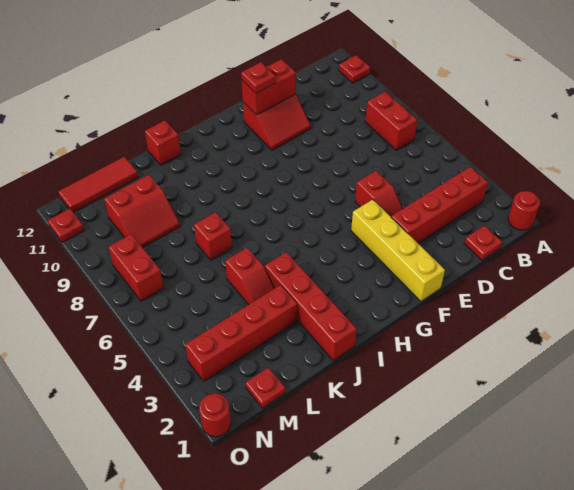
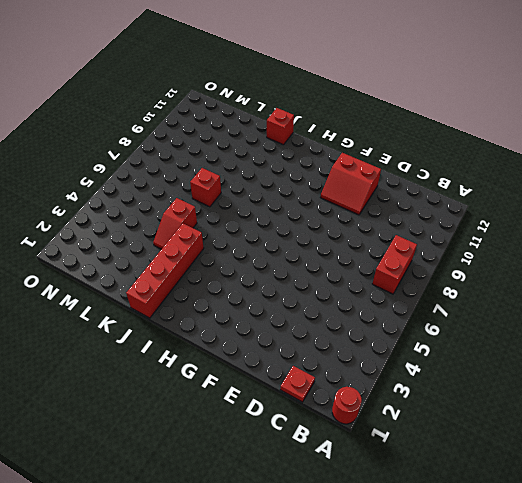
none -> red 1x1 plate [339,55,371,83]
none -> red 1x4 brick [391,167,488,243]
none -> red 1x2 slope [355,171,403,217]

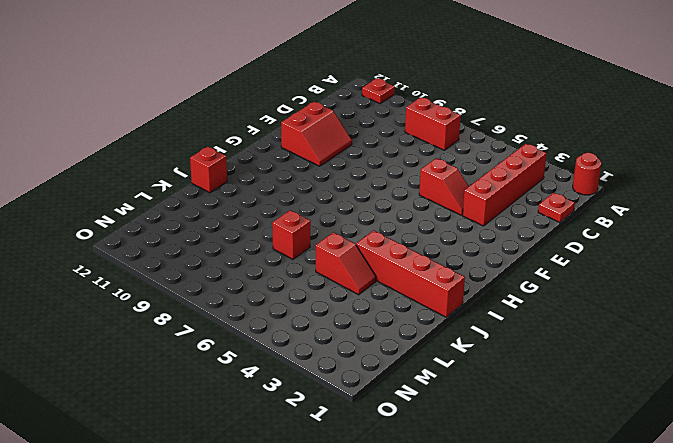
none -> yellow 1x4 brick [351,200,445,301]
none -> red 1x4 brick [185,285,297,381]
none -> red 2x2 slope [104,175,180,248]

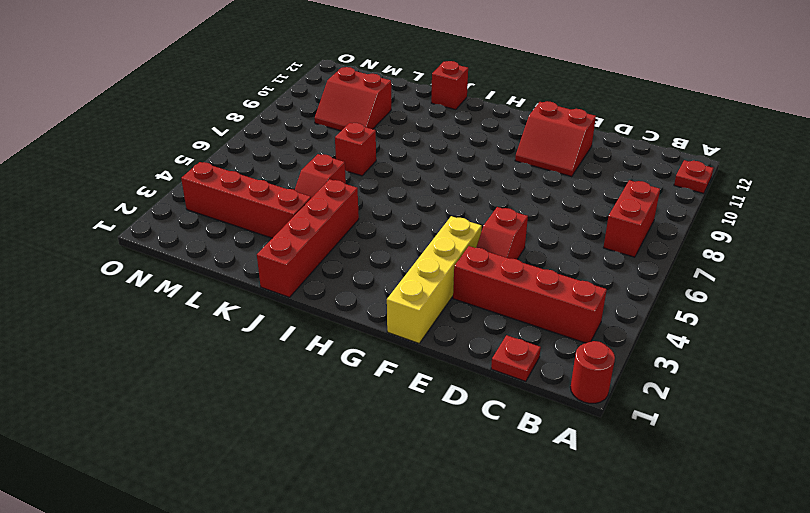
none -> red 1x3 tile [58,157,138,213]
none -> red 1x1 plate [245,368,285,408]
none -> red 1x2 brick [108,234,164,301]

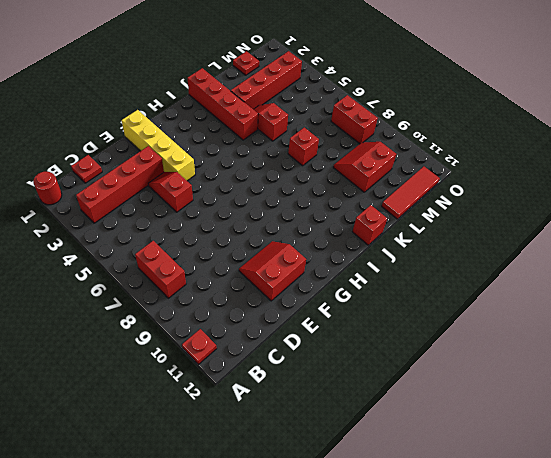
none -> red 1x1 round brick [199,394,231,437]
none -> red 1x1 plate [48,209,84,242]
none -> red 1x2 brick [242,59,296,115]

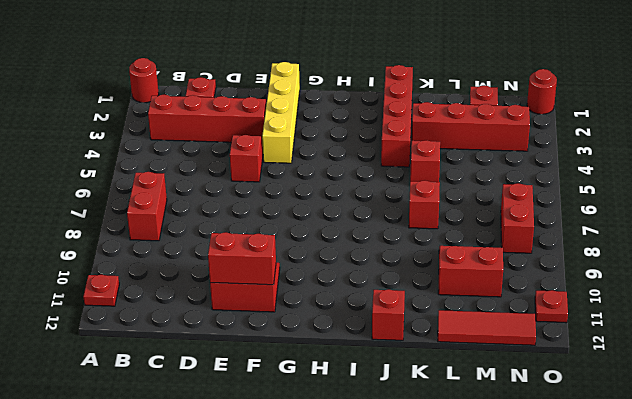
none -> red 1x1 plate [241,62,276,93]

